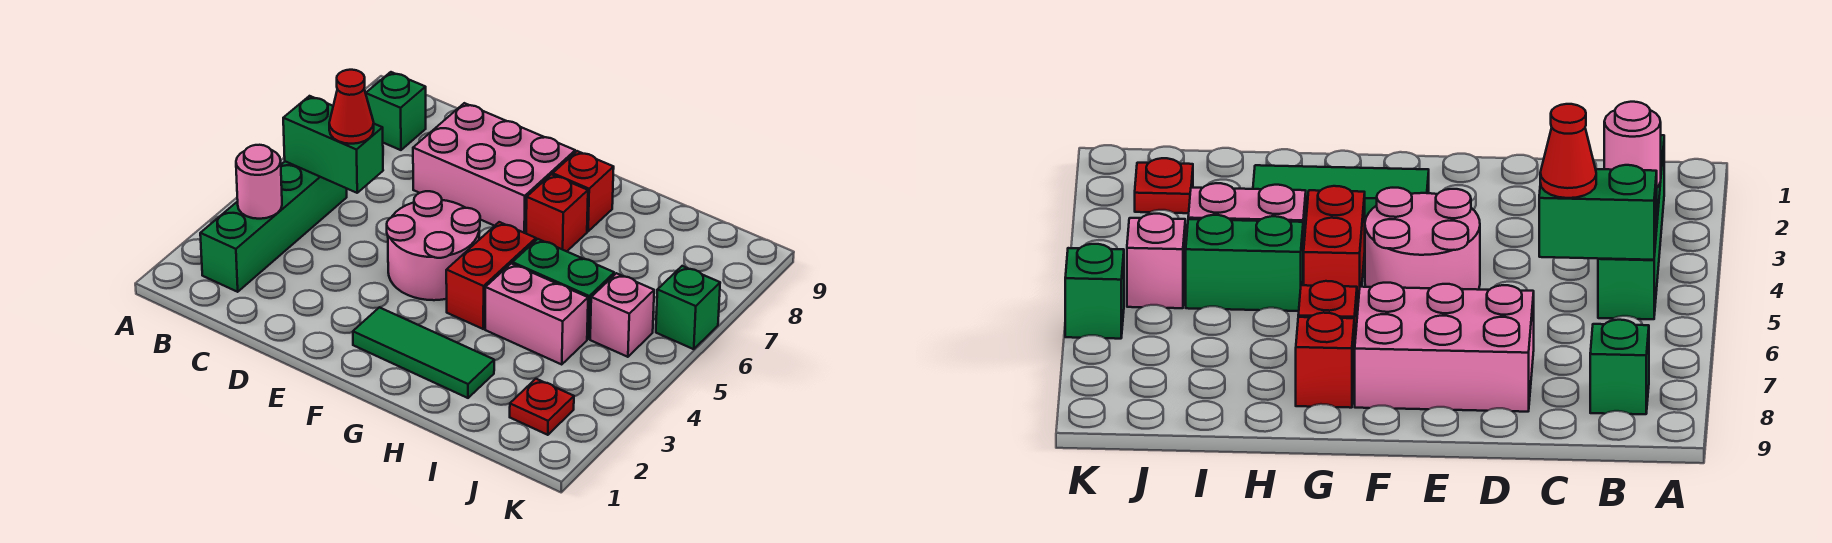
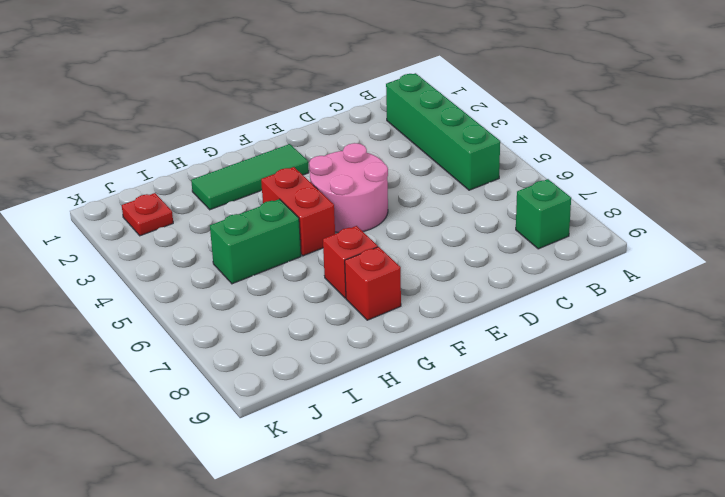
none -> pink 2x3 brick [413,103,575,233]
none -> pink 1x2 brick [485,263,588,365]
none -> pink 1x1 brick [590,273,654,357]

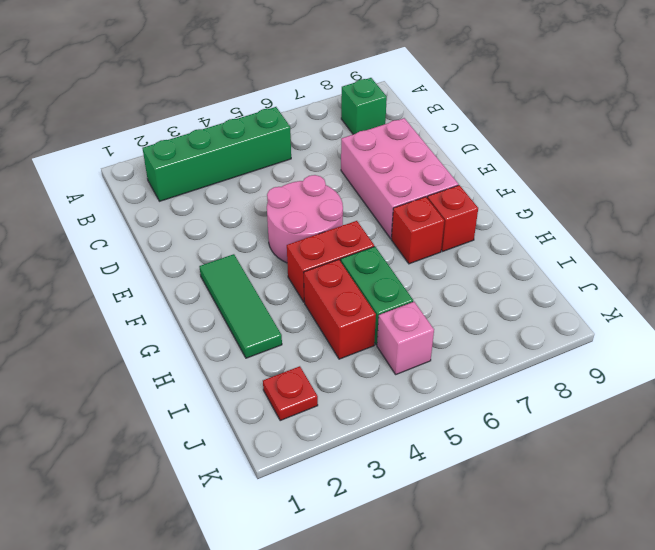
red 1x2 brick [304,259,376,359] -> pink 1x2 brick [485,263,588,365]
none -> green 1x1 brick [656,266,720,349]
none -> pink 1x1 round brick [236,145,282,219]
none -> green 1x2 brick [283,96,383,193]

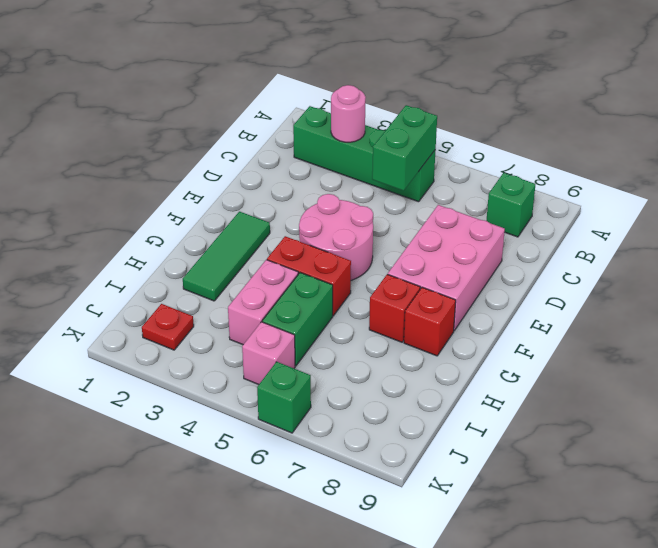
none -> red 1x1 cone [329,70,374,144]

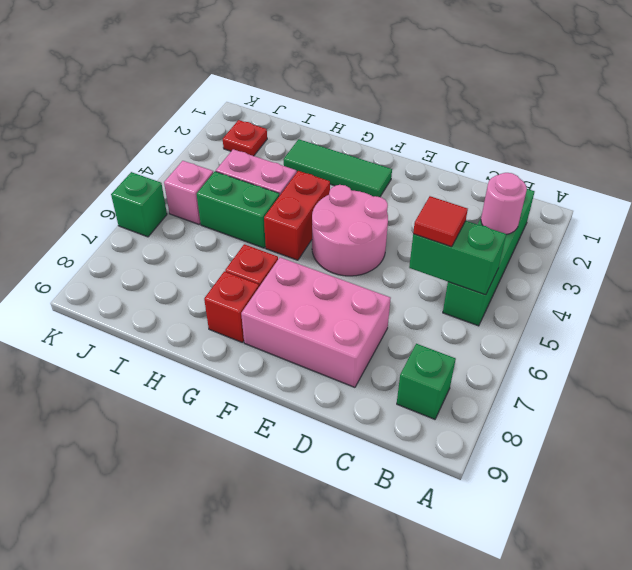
red 1x1 tile [413,196,468,247] -> red 1x1 cone [329,70,374,144]

